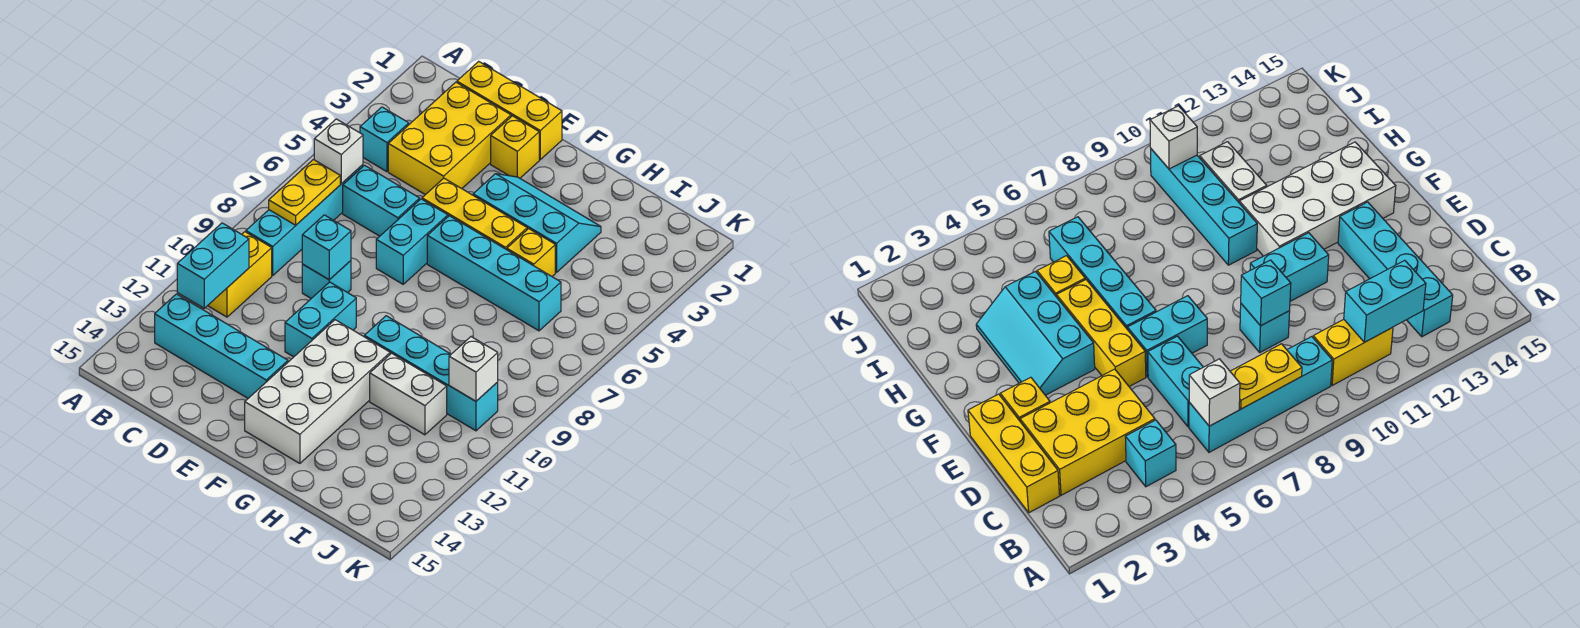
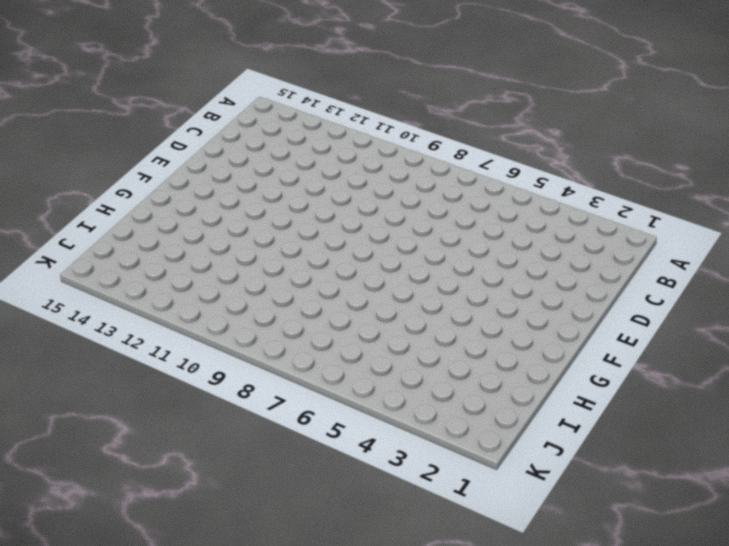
none -> cyan 1x1 brick [360,107,409,172]
none -> cyan 1x4 brick [246,165,363,275]
none -> yellow 1x2 brick [208,232,272,317]

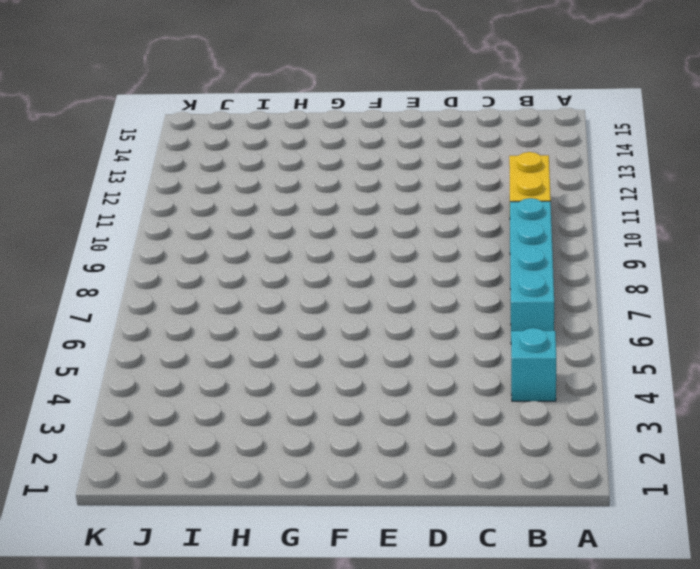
none -> cyan 1x4 brick [155,294,288,398]
none -> yellow 1x3 brick [457,61,562,160]
none -> yellow 2x3 brick [388,82,511,195]

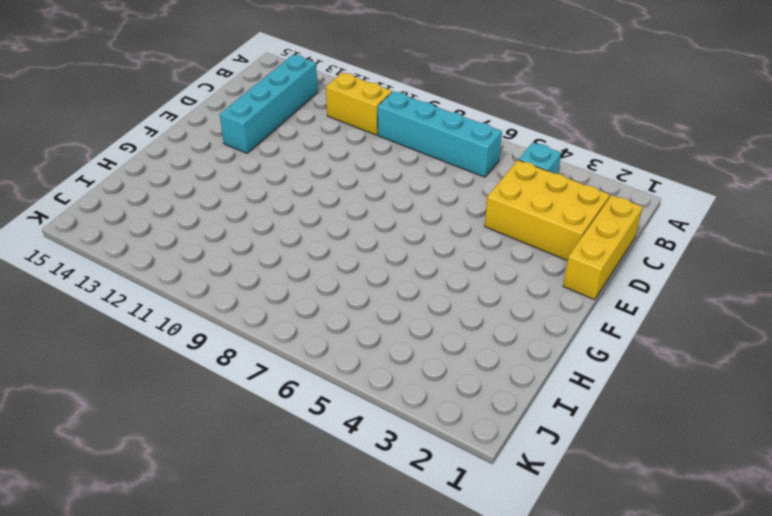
none -> cyan 1x2 brick [343,165,420,236]
none -> cyan 1x1 brick [302,261,351,298]
none -> yellow 1x1 brick [491,116,539,178]

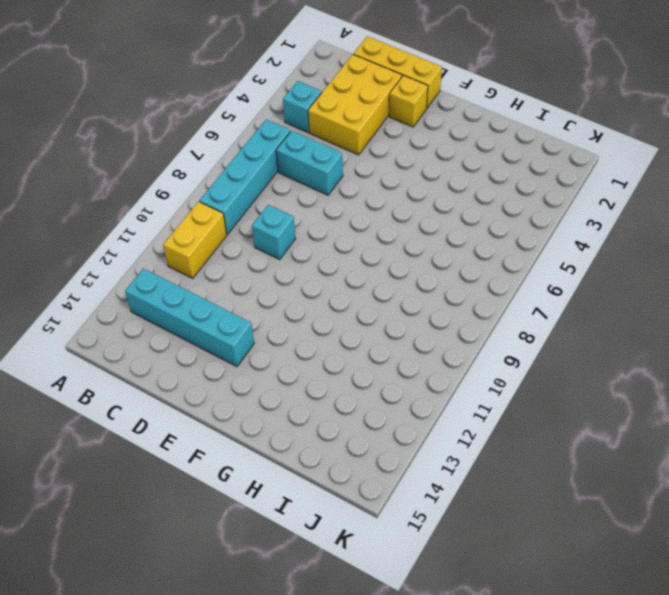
none -> yellow 1x3 brick [422,178,527,250]
none -> cyan 1x2 brick [376,199,448,284]
none -> cyan 1x2 brick [285,282,356,357]

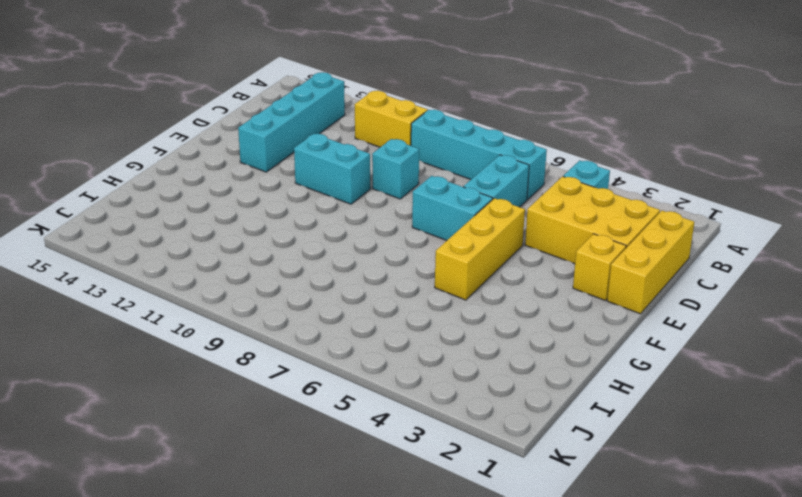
none -> cyan 2x3 slope [473,174,601,272]
none -> cyan 1x4 brick [427,216,561,331]
none -> white 2x4 brick [245,320,390,463]

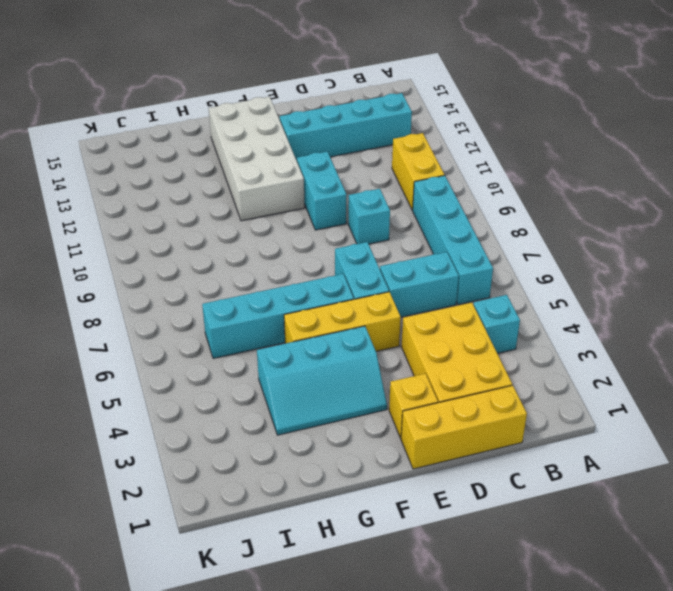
none -> cyan 1x4 brick [364,316,498,431]
none -> yellow 1x1 brick [507,229,555,276]
none -> white 1x2 brick [370,353,447,435]

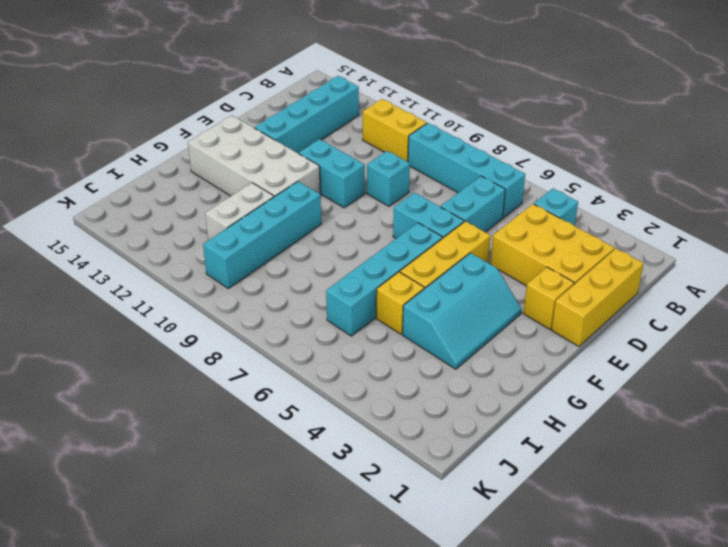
none -> white 1x1 brick [314,119,363,184]
none -> yellow 1x2 plate [269,160,340,225]
none -> cyan 1x2 brick [177,223,249,308]

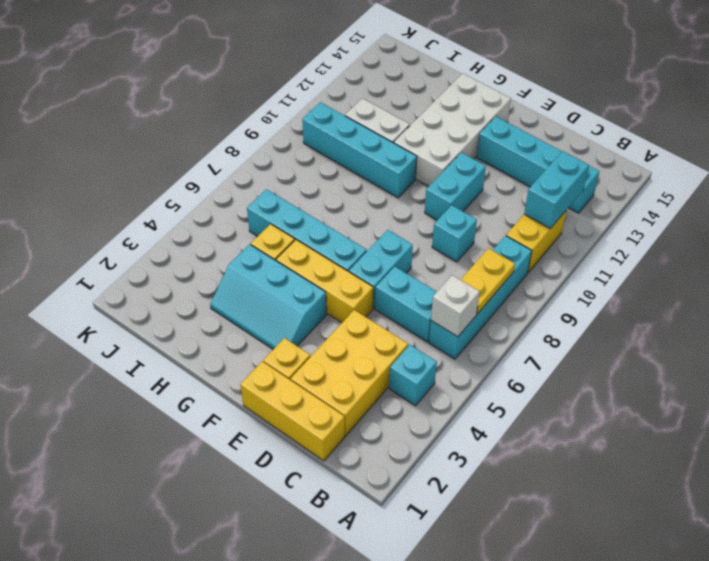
none -> cyan 1x1 brick [302,215,351,280]
none -> white 1x1 brick [449,337,498,401]

